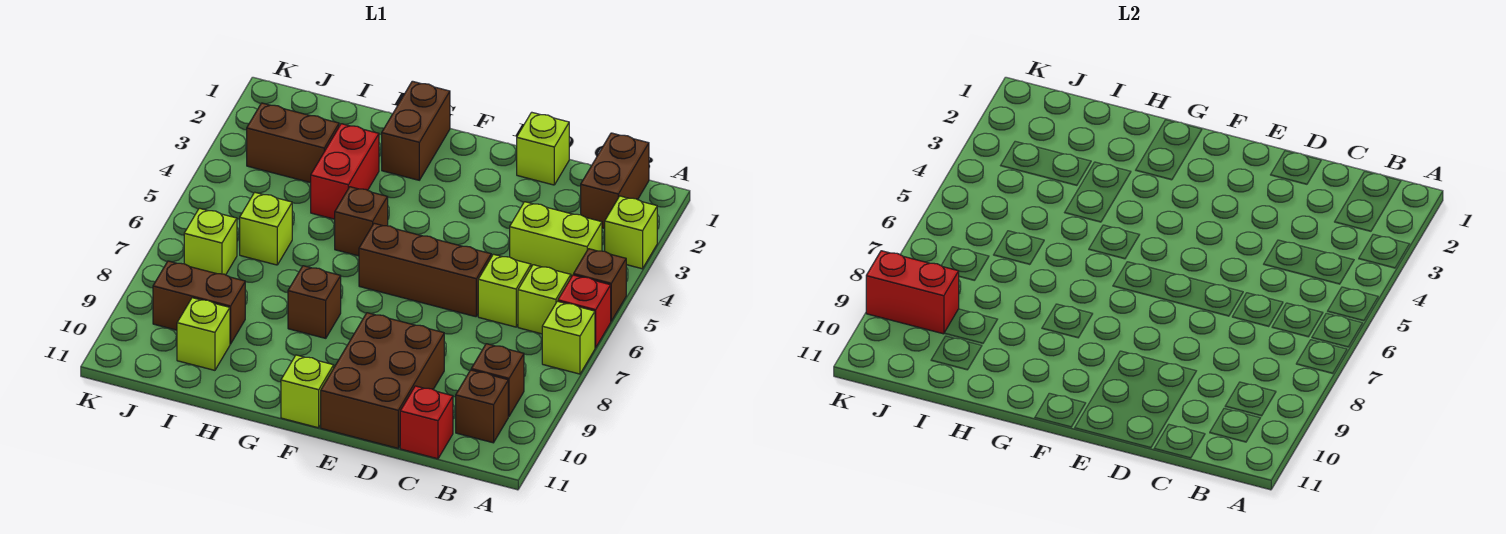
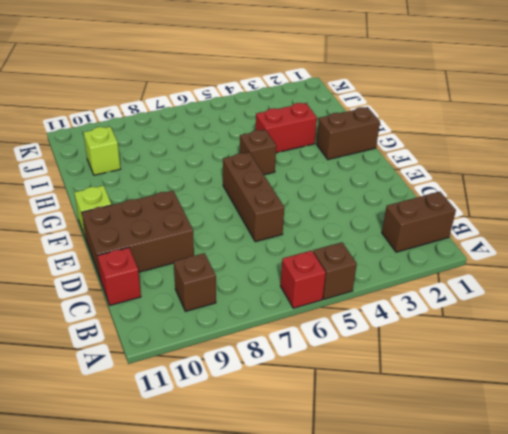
none -> lime 1x1 brick [605,196,657,269]
none -> lime 1x1 brick [542,301,595,374]
none -> lime 1x2 brick [510,202,602,277]

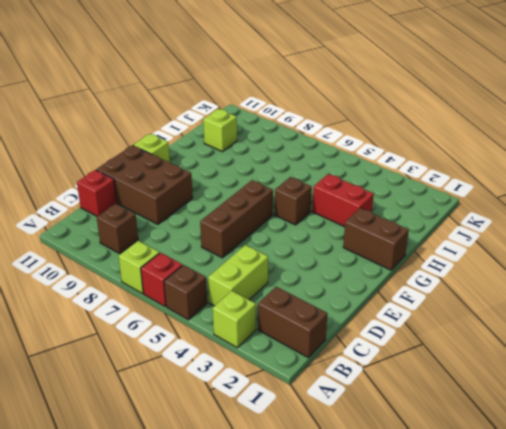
none -> lime 1x1 brick [518,265,571,334]
none -> brown 1x1 brick [456,370,508,443]
none -> lime 1x1 brick [478,254,531,327]

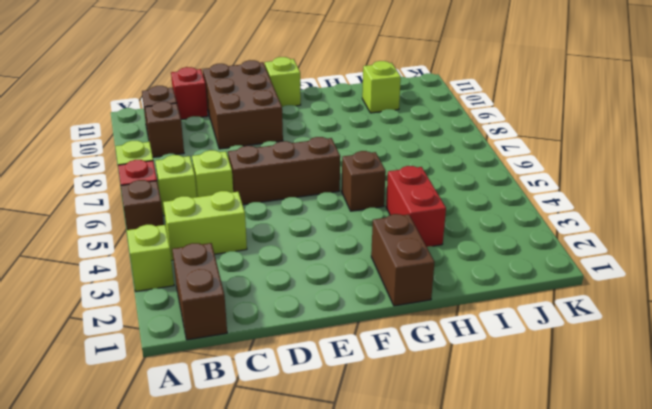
none -> lime 1x1 brick [517,112,569,185]
none -> brown 1x1 brick [288,266,341,338]
none -> brown 1x2 brick [247,103,339,183]

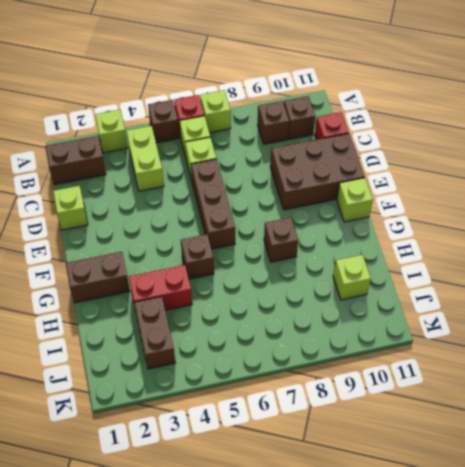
none -> lime 1x1 brick [240,192,292,265]
none -> brown 1x2 brick [153,261,245,344]
none -> lime 1x1 brick [184,208,237,275]

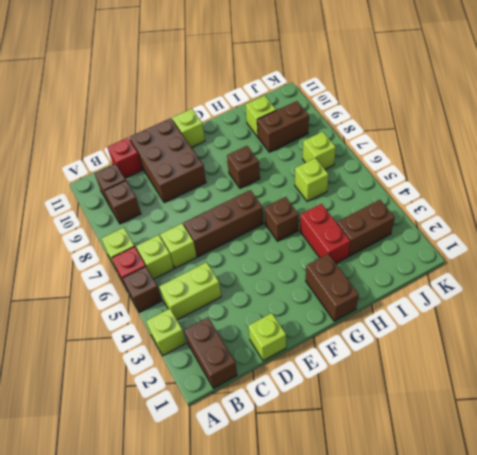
none -> red 1x2 brick [866,251,959,334]

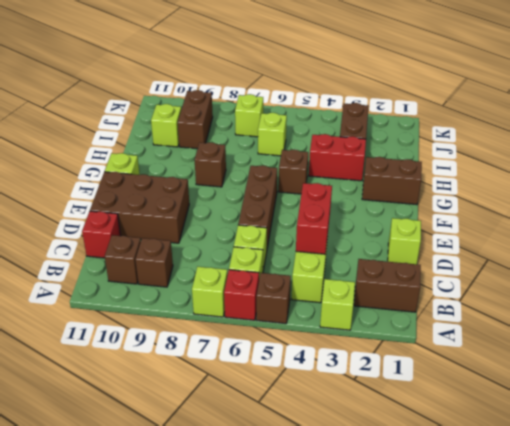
red 1x2 brick [296,183,332,254] -> red 1x2 brick moved to [866,251,959,334]

